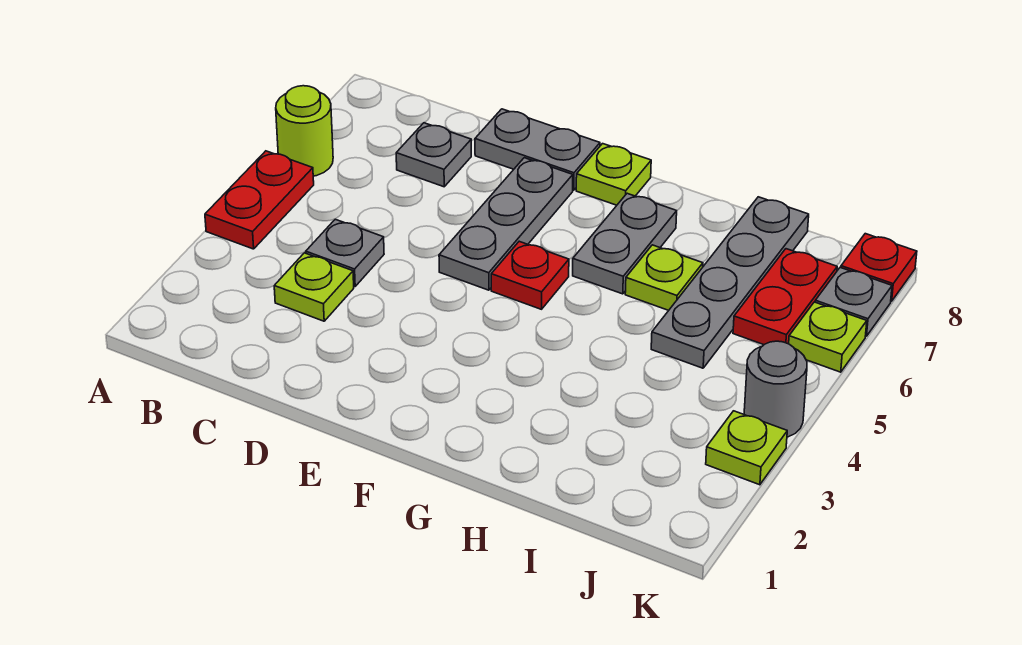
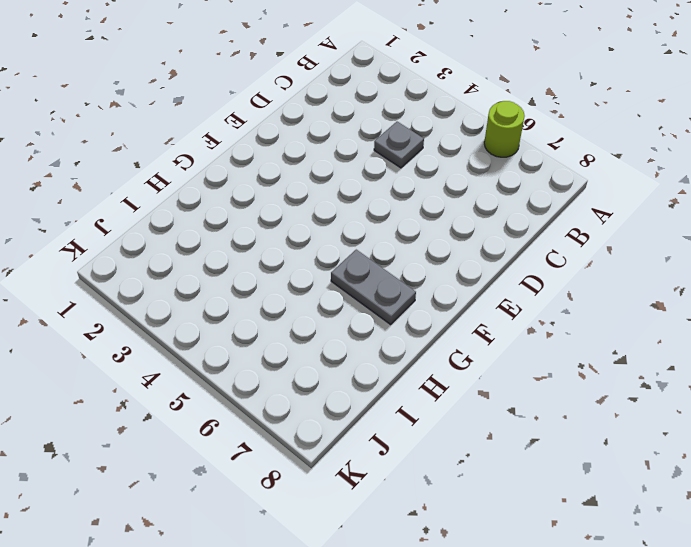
none -> red 1x2 plate [205,151,314,249]
none -> lime 1x1 plate [274,253,354,321]
none -> grey 1x1 plate [396,123,471,187]

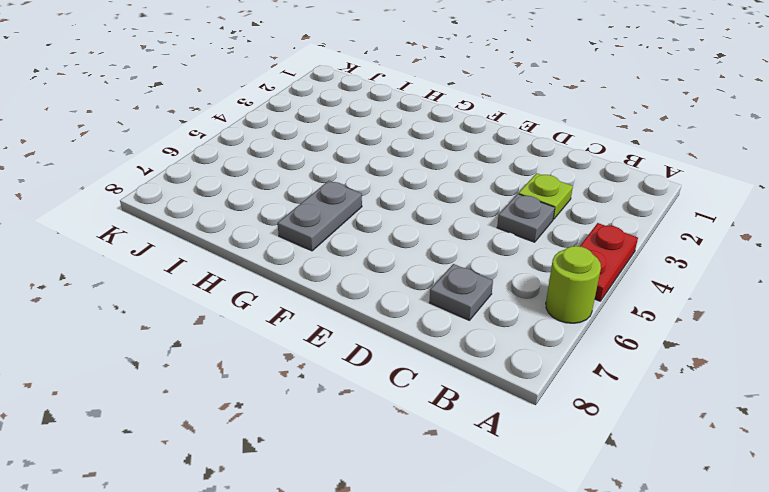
none -> grey 1x2 plate [475,109,600,190]
none -> grey 1x3 plate [439,158,573,290]
none -> red 1x1 plate [491,241,569,309]

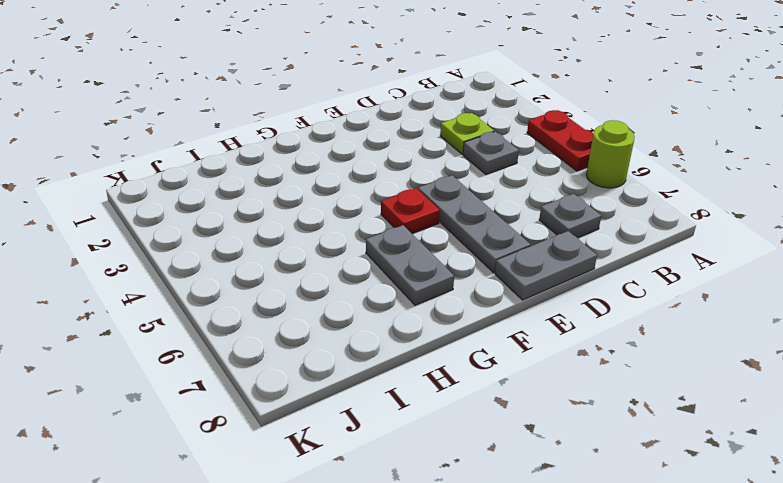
none -> lime 1x1 plate [576,144,651,205]
none -> lime 1x1 plate [625,245,703,310]
none -> grey 1x4 plate [651,197,809,368]

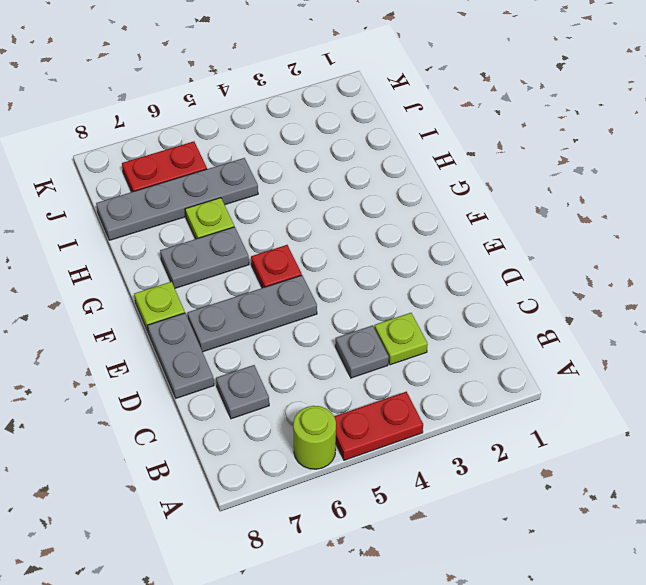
none -> lime 1x1 plate [706,411,787,485]
none -> grey 1x1 round brick [744,341,807,437]
none -> lime 1x1 plate [789,302,867,372]

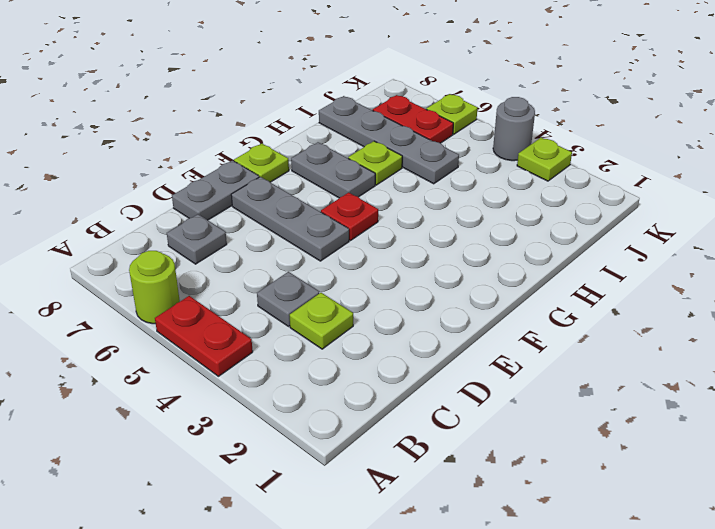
none -> grey 1x1 plate [815,268,892,336]
none -> red 1x1 plate [841,234,917,301]

